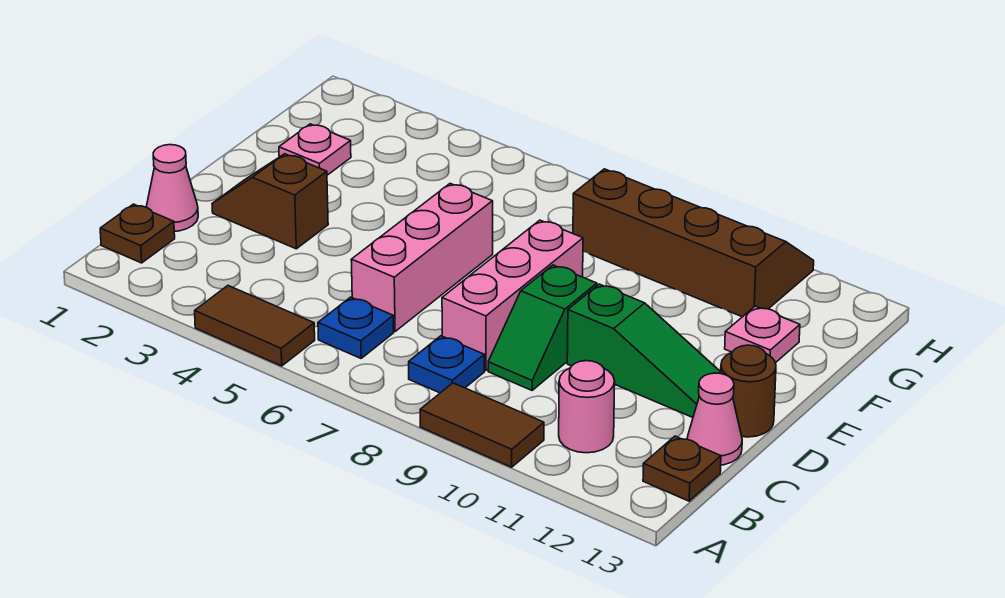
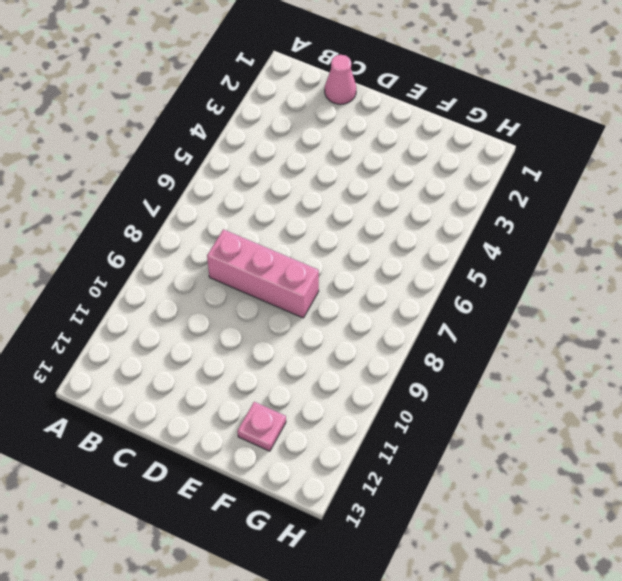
none -> brown 1x2 tile [195,286,315,366]
none -> brown 1x2 tile [420,383,544,467]
none -> brown 1x1 plate [100,204,175,263]

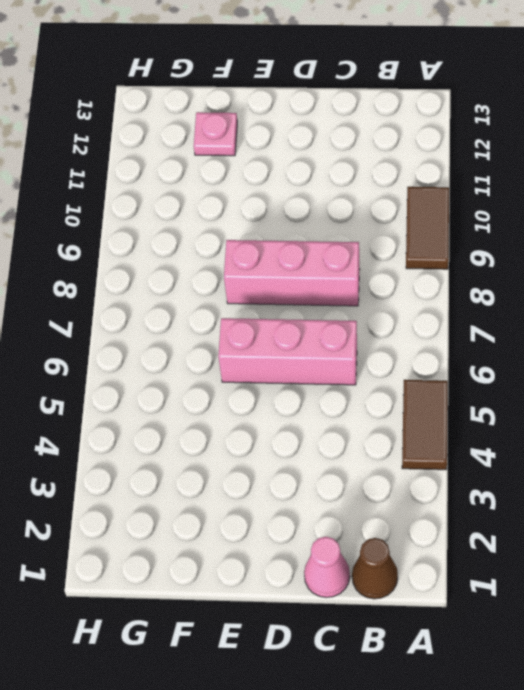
brown 1x1 cone [352,538,398,599] -> brown 1x1 plate [100,204,175,263]
none -> blue 1x1 plate [318,297,394,358]
none -> blue 1x1 plate [409,336,484,393]
none -> pink 1x1 round brick [559,361,615,453]

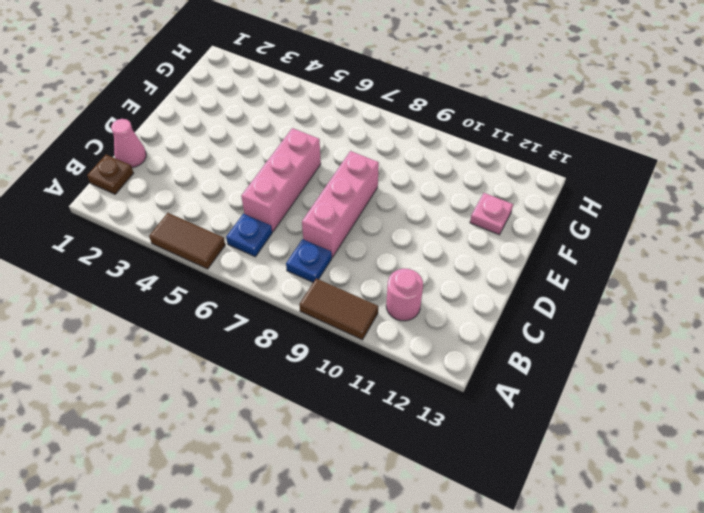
none -> brown 1x1 plate [643,436,721,501]
none -> green 1x2 slope [488,265,597,390]
none -> pink 1x1 cone [687,373,742,465]

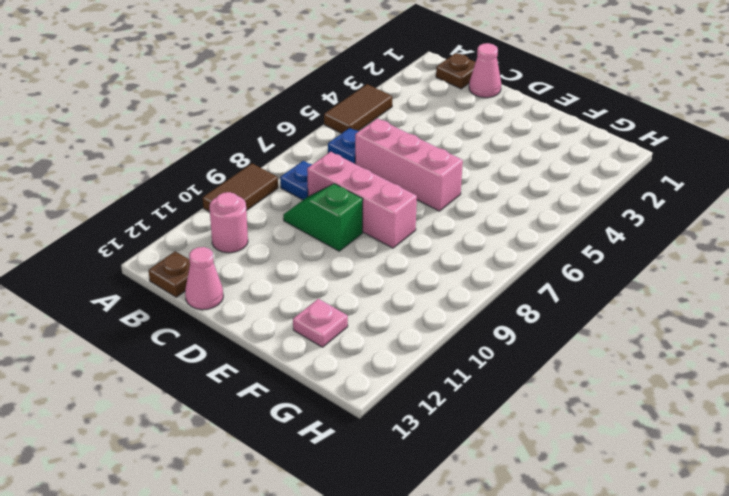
none -> brown 1x2 slope [212,154,328,249]
none -> green 1x3 slope [567,284,721,417]
none -> brown 1x1 round brick [720,345,776,437]

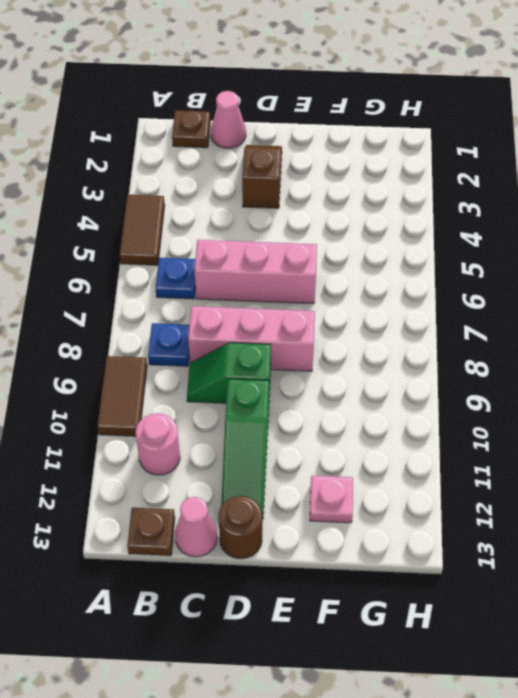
none -> pink 1x1 plate [279,124,351,175]
none -> brown 2x4 slope [573,169,814,317]

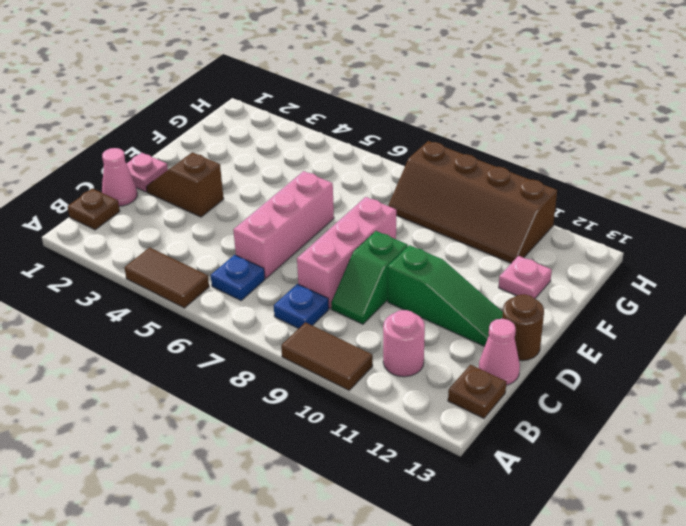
pink 1x1 plate [127,153,168,192] -> pink 1x1 plate moved to [279,124,351,175]
brown 2x4 slope [388,141,557,263] -> brown 2x4 slope turned to [573,169,814,317]

